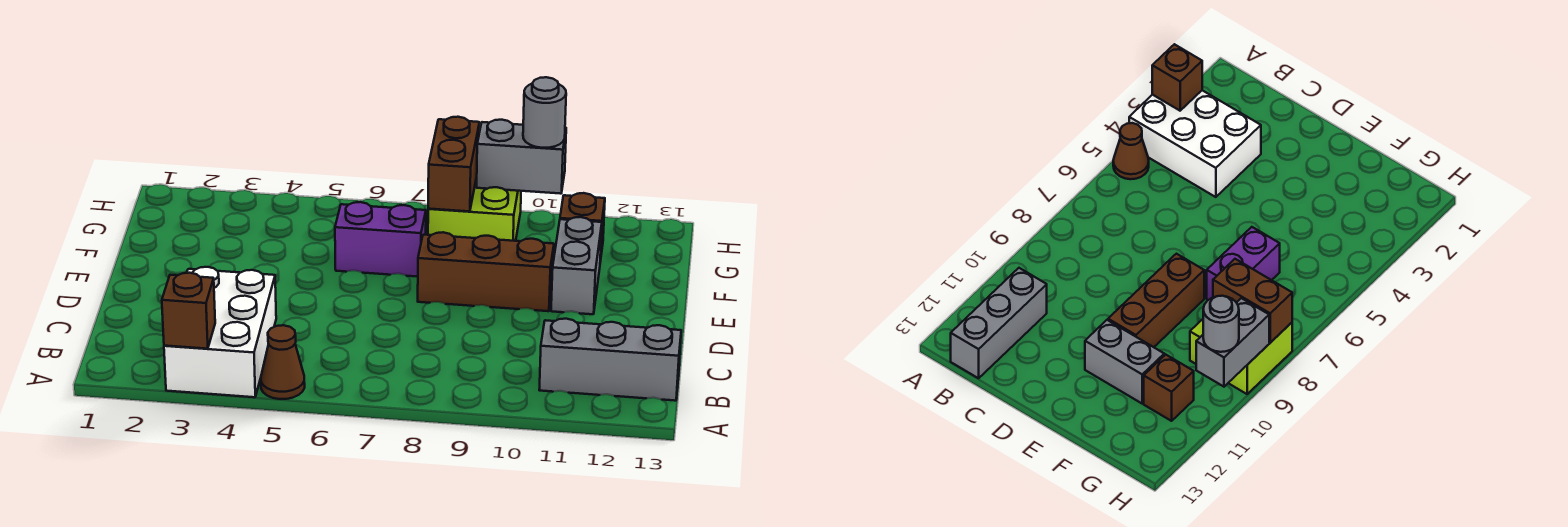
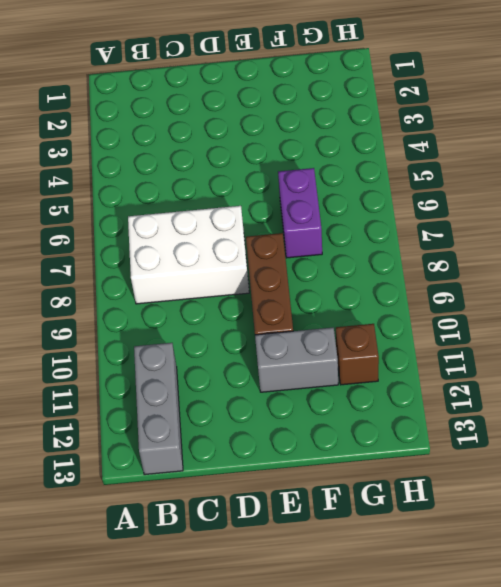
white 2x3 brick [128,206,249,304] -> white 2x3 brick moved to [164,267,276,397]
none -> brown 1x1 cone [261,325,305,399]
none -> lime 2x2 brick [428,178,521,241]
none -> brown 1x1 brick [162,273,215,349]

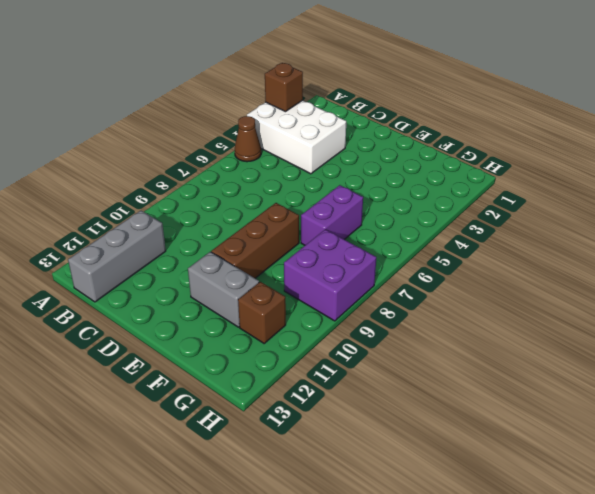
purple 2x2 brick [284,229,376,321] -> lime 2x2 brick [428,178,521,241]
none -> brown 1x2 brick [428,117,479,211]
none -> grey 1x2 brick [477,120,566,194]
none -> grey 1x1 round brick [523,77,566,148]

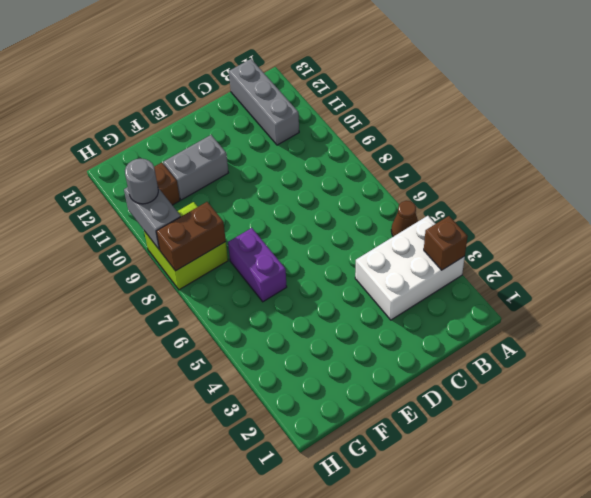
none -> brown 1x3 brick [418,232,554,311]

